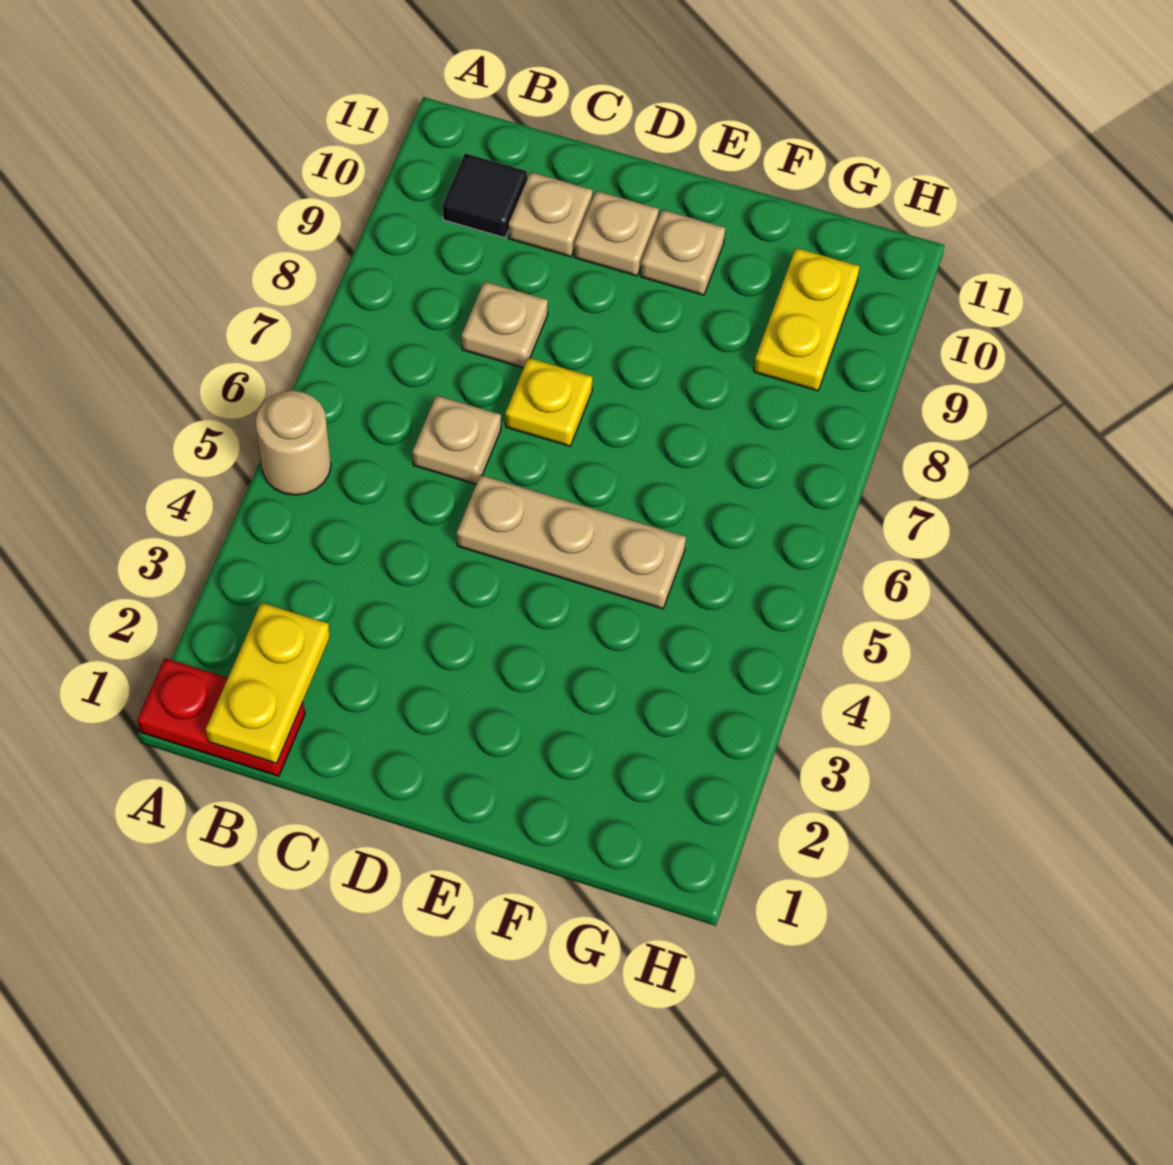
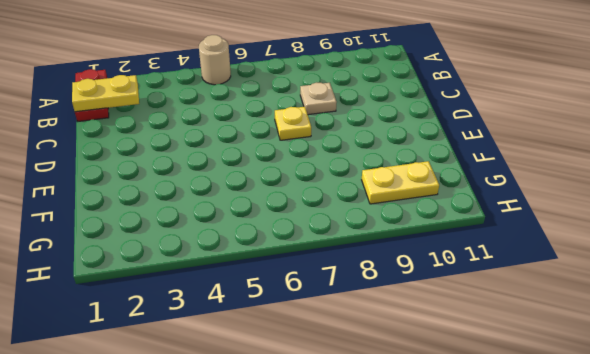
none -> black 1x1 tile [443,153,527,238]
none -> tan 1x1 plate [413,395,501,484]
none -> tan 1x1 plate [509,172,593,257]

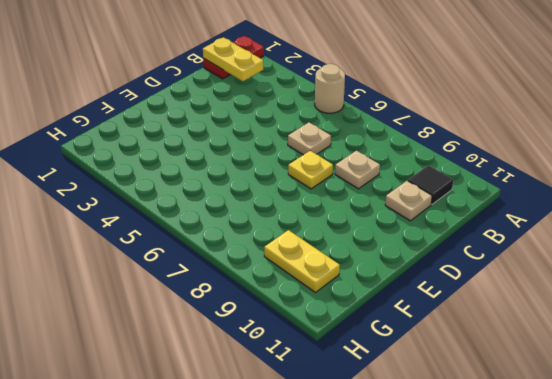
none -> tan 1x3 plate [457,475,686,609]
none -> tan 1x1 plate [574,191,659,276]
none -> tan 1x1 plate [641,210,725,295]

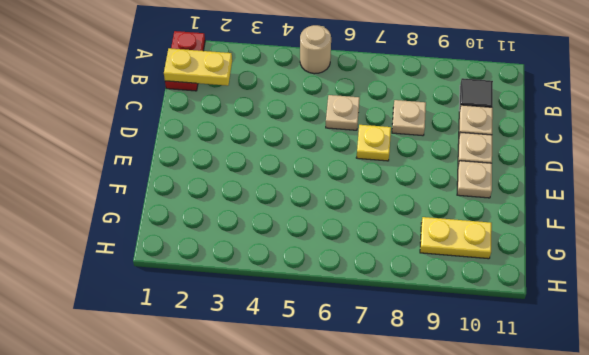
none -> tan 1x3 plate [457,475,686,609]

